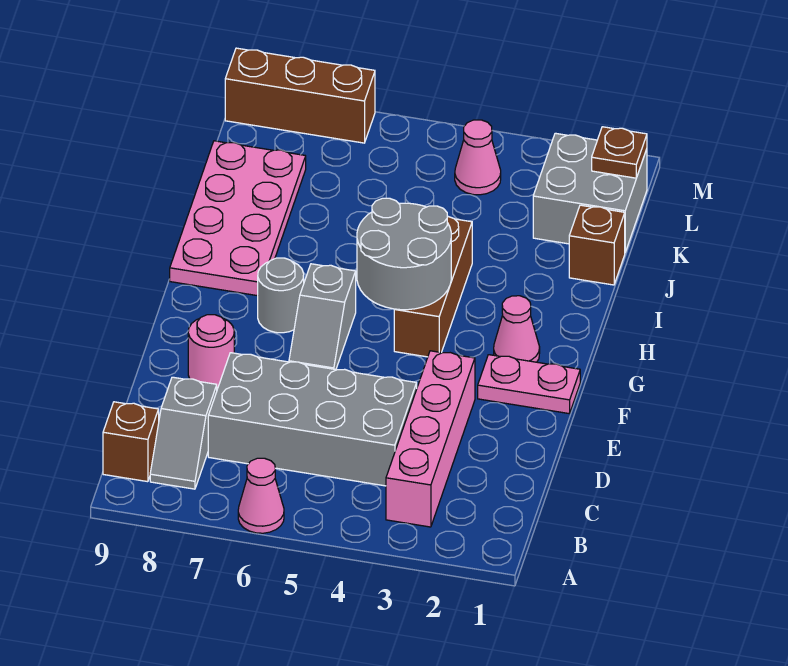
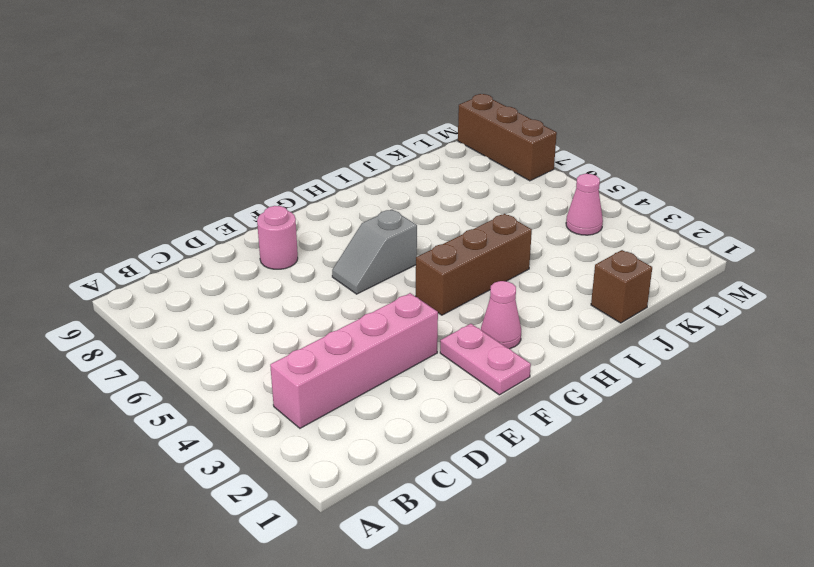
none -> pink 1x1 cone [238,458,284,533]
none -> grey 1x2 slope [150,377,217,489]
none -> brown 1x1 brick [103,402,159,482]

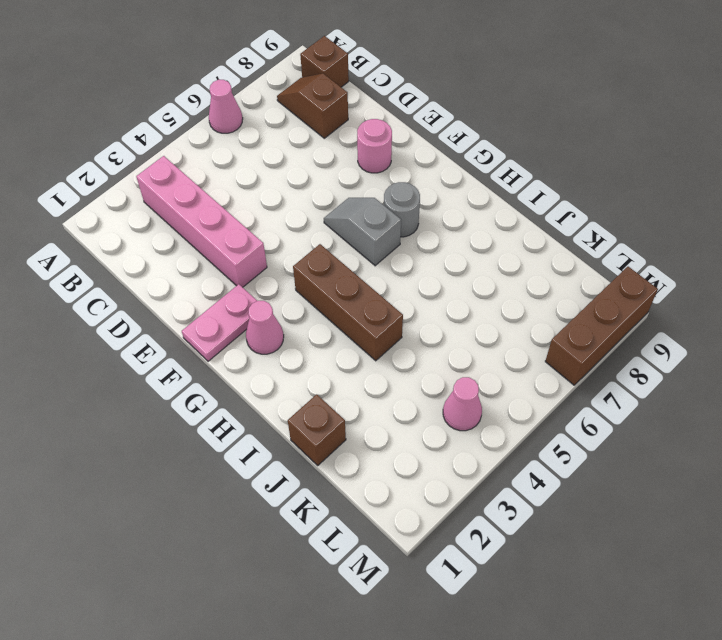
brown 1x2 slope [277,73,348,138] -> grey 1x2 slope [150,377,217,489]
none -> grey 2x4 brick [208,353,417,486]
none -> pink 2x4 plate [170,141,306,296]
none -> grey 2x2 brick [533,133,647,252]

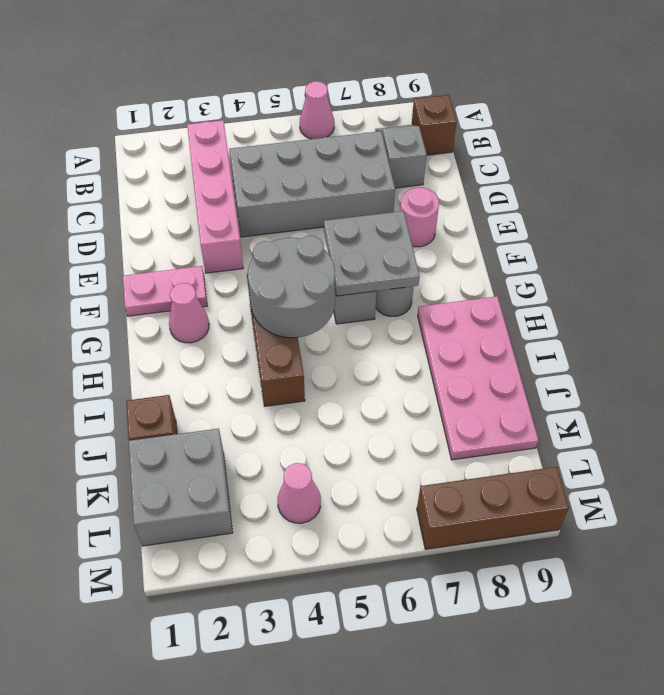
grey 2x2 plate [324,211,420,296] -> none
none -> brown 1x1 plate [592,127,647,178]

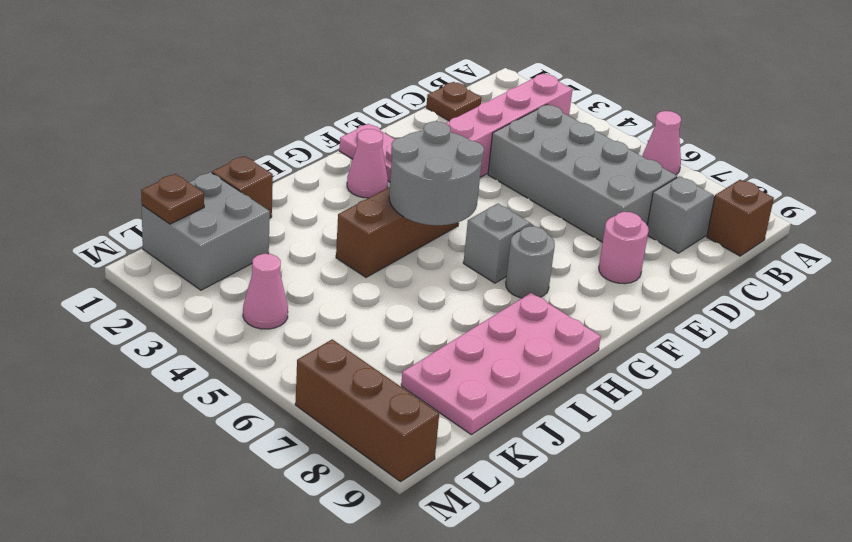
brown 1x1 plate [426,82,481,121] -> none

